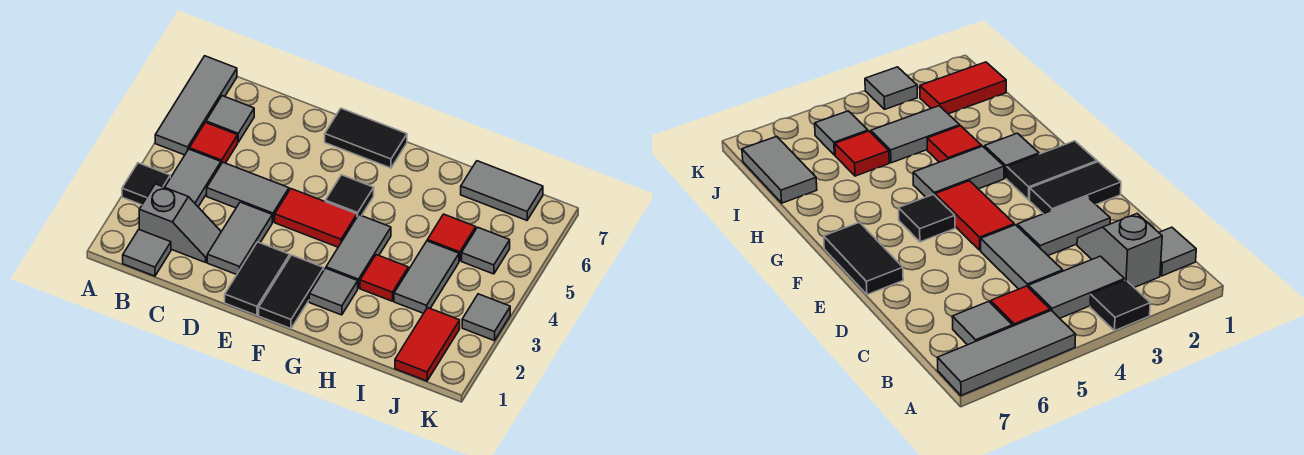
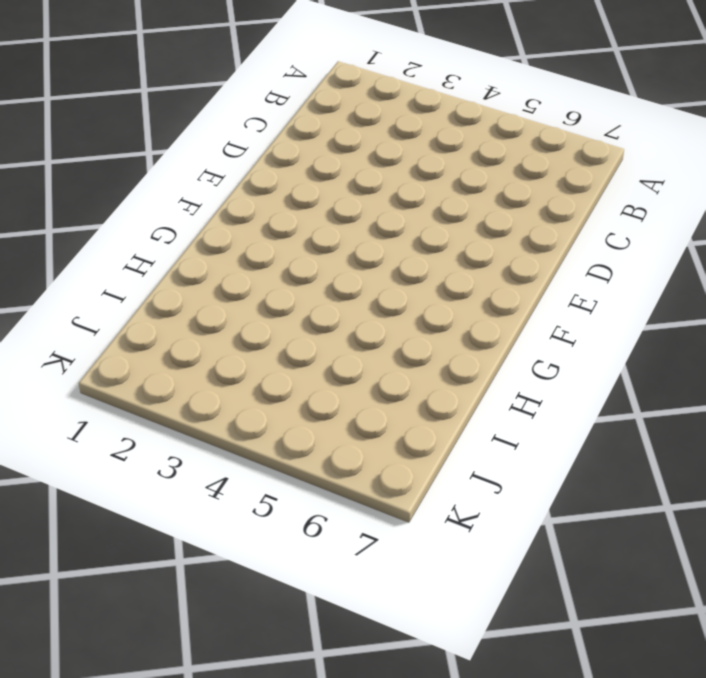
none -> black 1x1 tile [122,163,170,205]
none -> grey 1x3 tile [155,56,237,155]
none -> grey 1x1 tile [123,230,171,276]

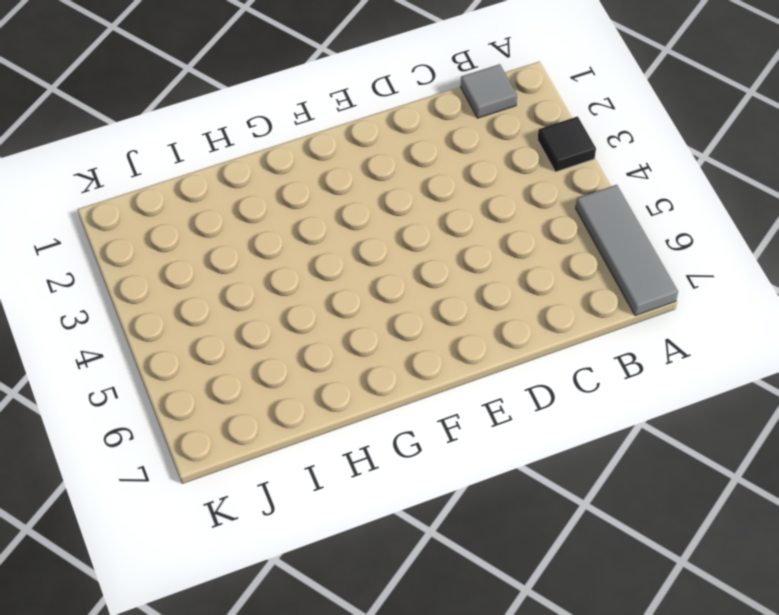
none -> grey 1x2 slope [139,184,221,262]
none -> grey 1x2 tile [165,149,221,207]
none -> red 1x1 tile [189,122,238,164]

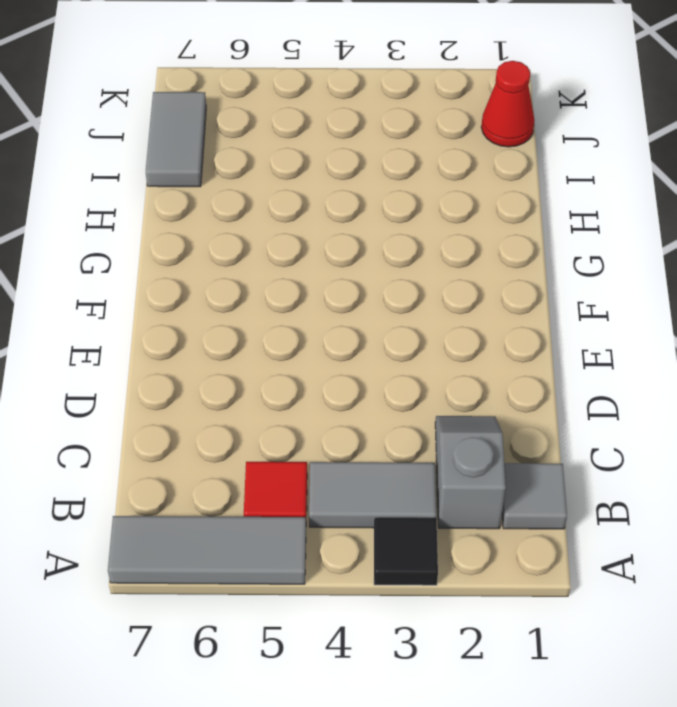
red 1x1 cone [481,61,534,147] -> red 1x2 tile [395,308,460,381]
none -> grey 1x1 tile [206,96,254,142]
none -> grey 1x2 tile [207,162,289,222]
none -> grey 1x2 tile [207,202,272,275]

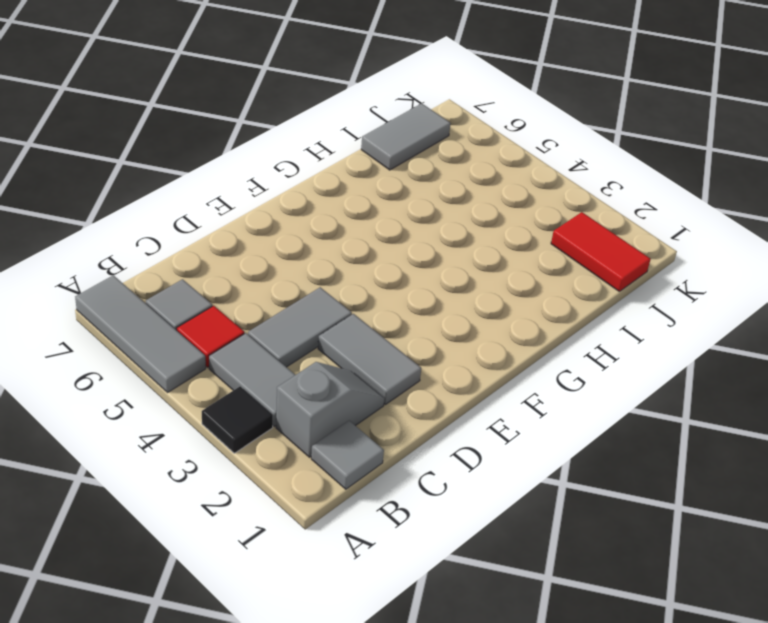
none -> black 1x2 tile [225,242,290,315]
none -> red 1x2 tile [275,189,357,247]
none -> black 1x2 tile [325,108,407,168]

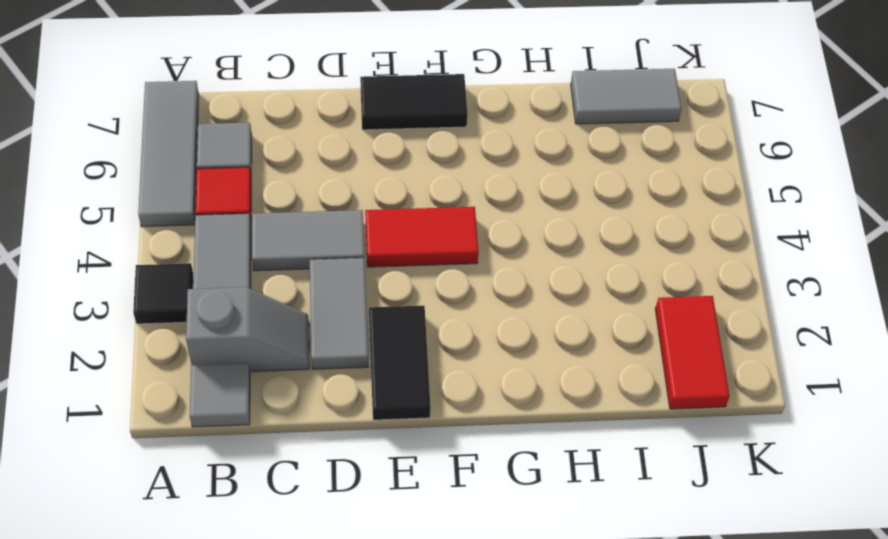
none -> black 1x2 tile [259,255,324,329]
none -> black 1x1 tile [325,175,374,216]
none -> grey 1x1 tile [309,268,358,315]

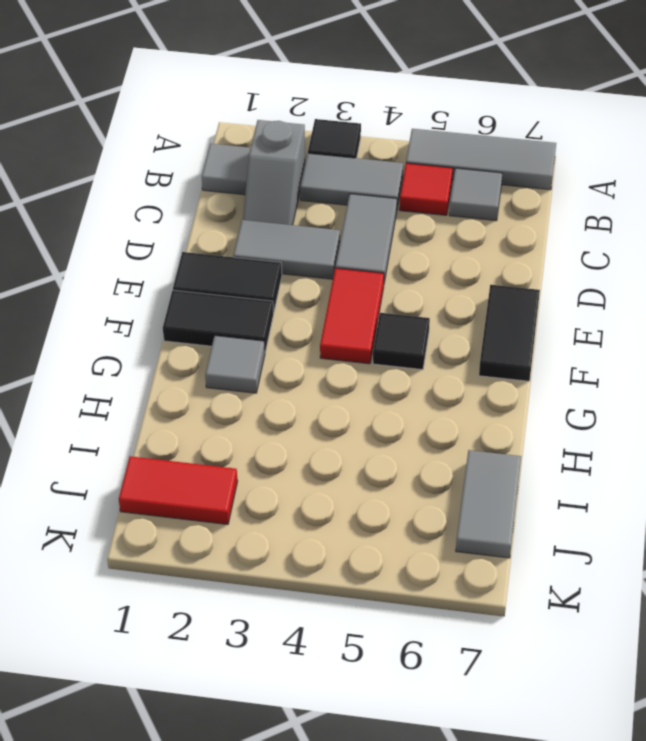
none -> grey 1x2 tile [326,215,391,288]
none -> red 1x1 tile [360,255,408,301]
none -> grey 1x2 tile [394,241,459,313]

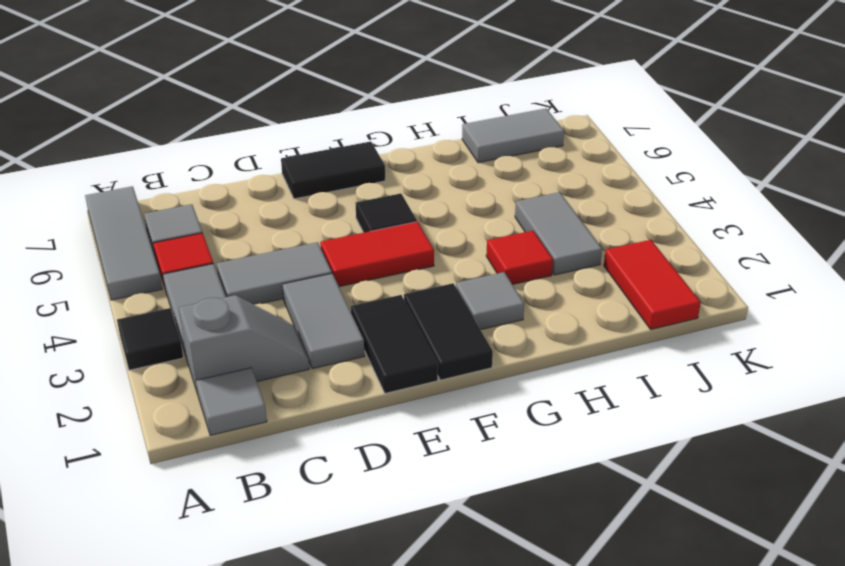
none -> grey 1x2 tile [326,215,391,288]
none -> red 1x1 tile [427,214,476,261]
none -> grey 1x1 tile [462,227,510,274]

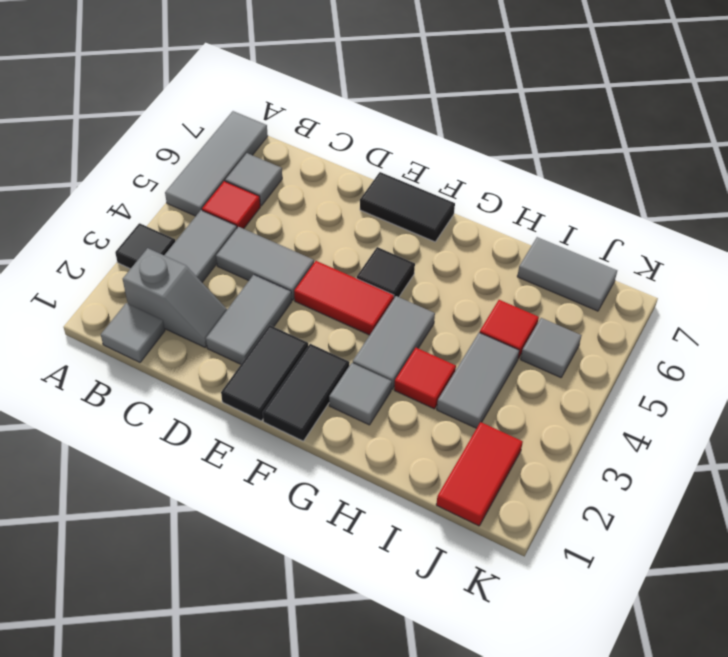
none -> grey 1x1 tile [462,294,510,341]

